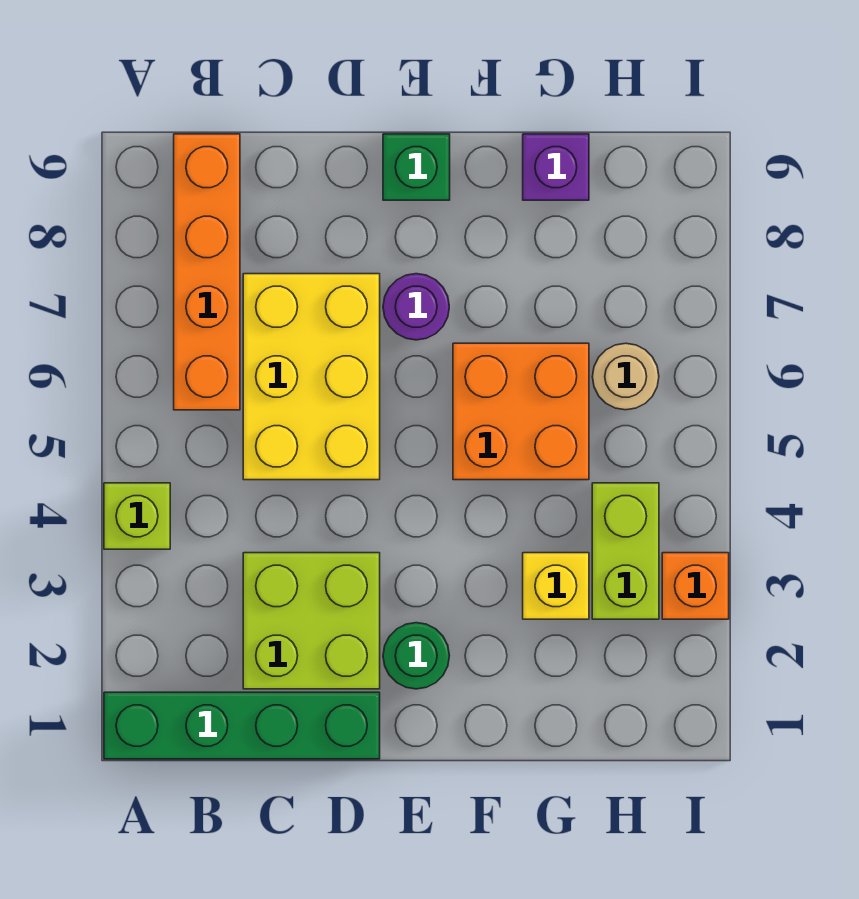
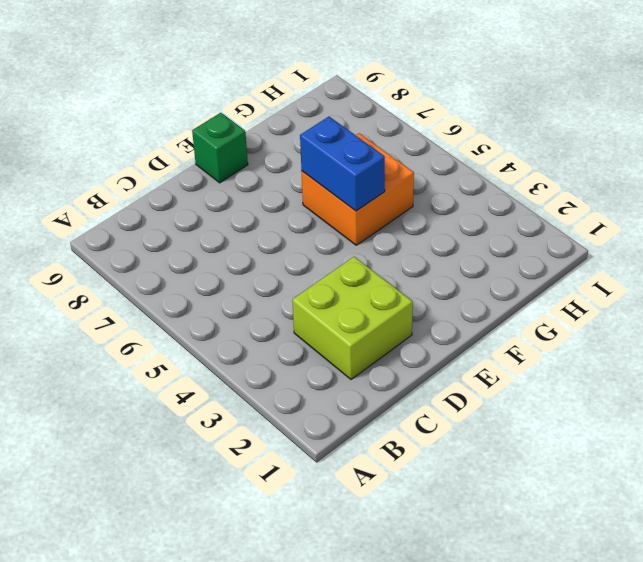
blue 1x2 brick [300,117,385,211] -> none
none -> green 1x4 brick [104,692,380,759]
none -> lime 1x1 brick [104,483,170,549]
none -> orange 1x4 brick [174,134,240,410]

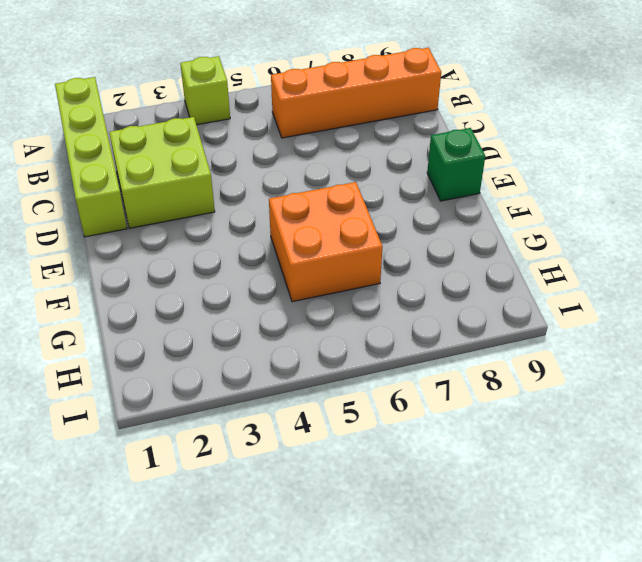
lime 1x4 brick [55,77,127,237] -> green 1x4 brick [104,692,380,759]
none -> yellow 2x3 brick [243,274,380,480]
none -> green 1x1 round brick [383,623,449,689]
none -> purple 1x1 round brick [383,274,449,340]

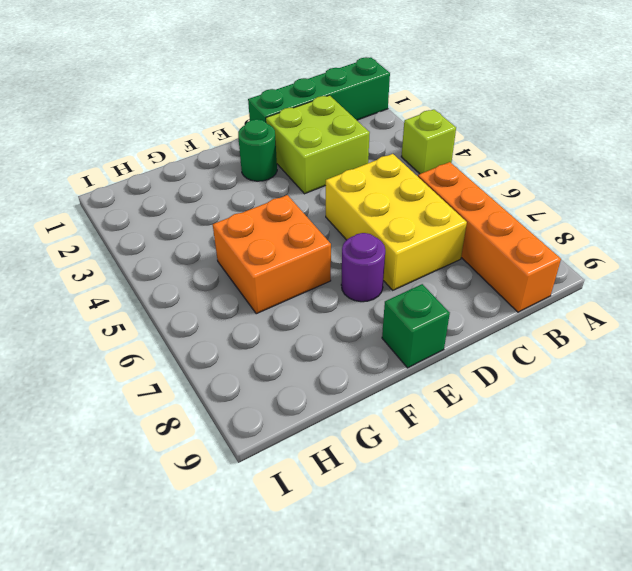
none -> yellow 1x1 brick [523,553,589,619]
none -> purple 1x1 brick [523,134,589,200]
none -> lime 1x2 brick [592,483,659,619]

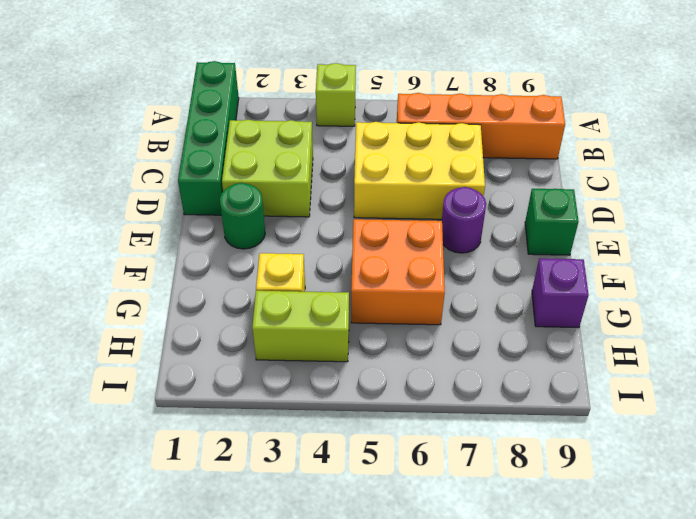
none -> tan 1x1 round brick [592,343,659,410]
none -> orange 1x1 brick [662,553,729,619]

